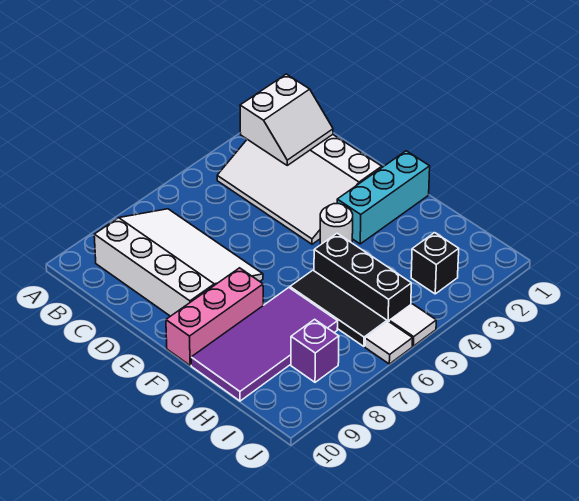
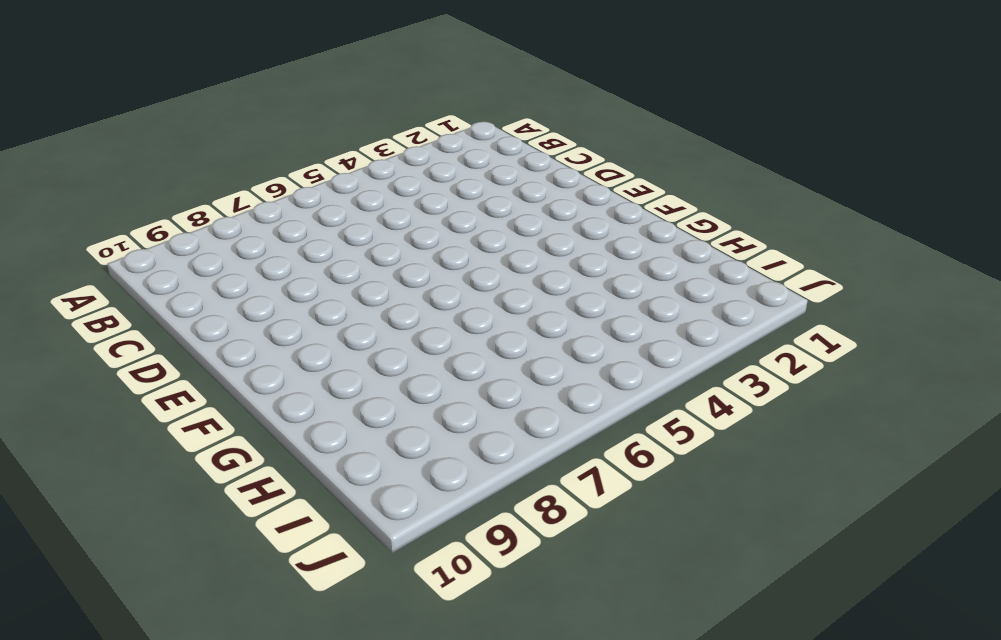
none -> white 3x4 slope [217,135,382,244]
none -> white 3x4 slope [94,209,263,316]
none -> cyan 1x3 brick [337,151,430,244]

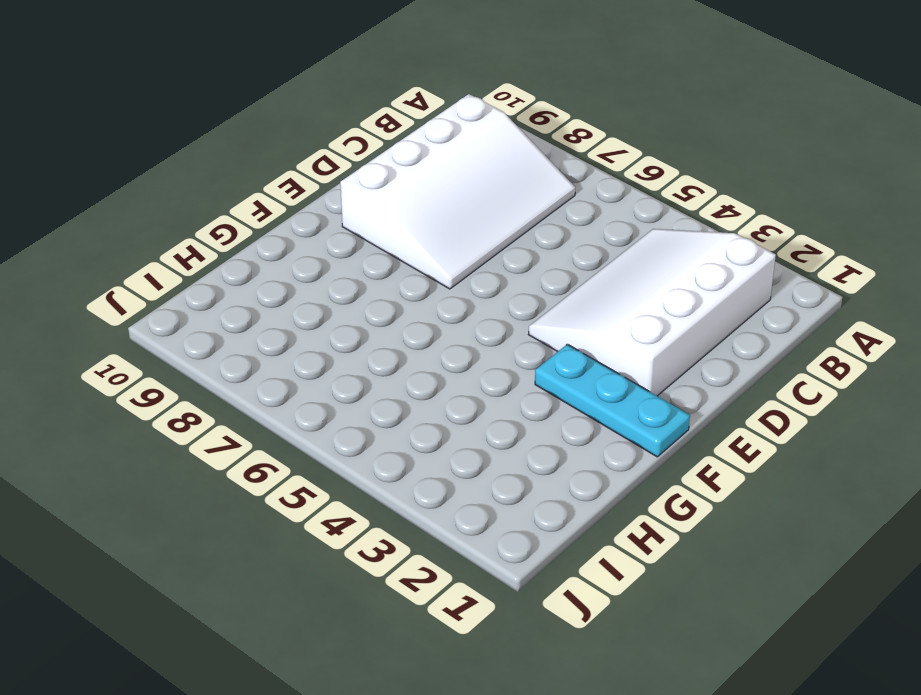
cyan 1x3 plate [535,344,690,457] -> cyan 1x3 brick [337,151,430,244]
none -> white 1x1 round brick [320,204,353,245]
none -> pink 1x3 brick [166,268,263,365]
none -> black 1x3 brick [314,233,411,322]

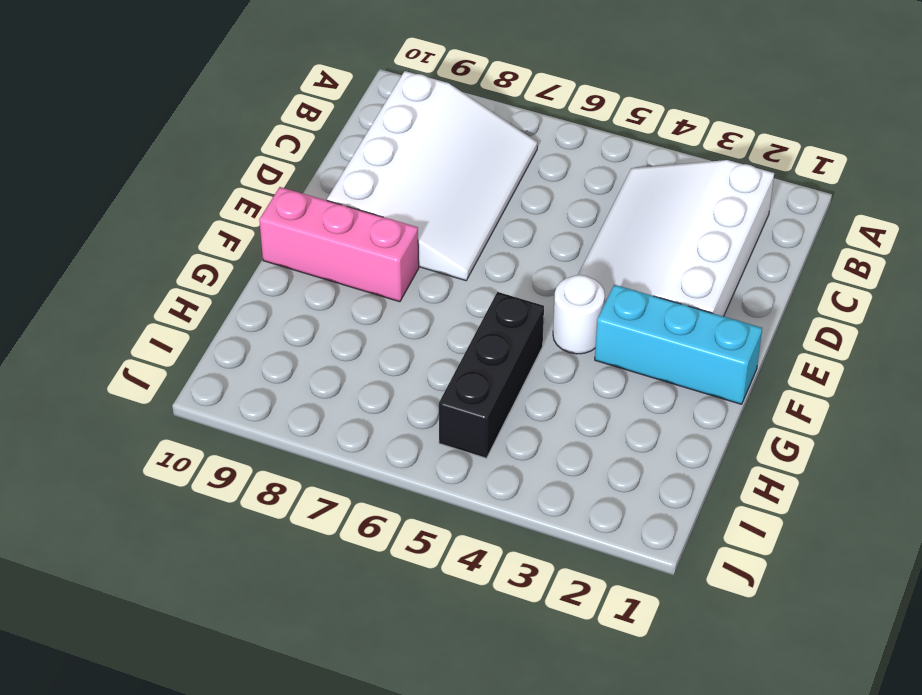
none -> black 1x3 tile [290,270,387,346]
none -> purple 2x4 tile [191,288,338,401]
none -> black 1x1 brick [411,233,459,294]

